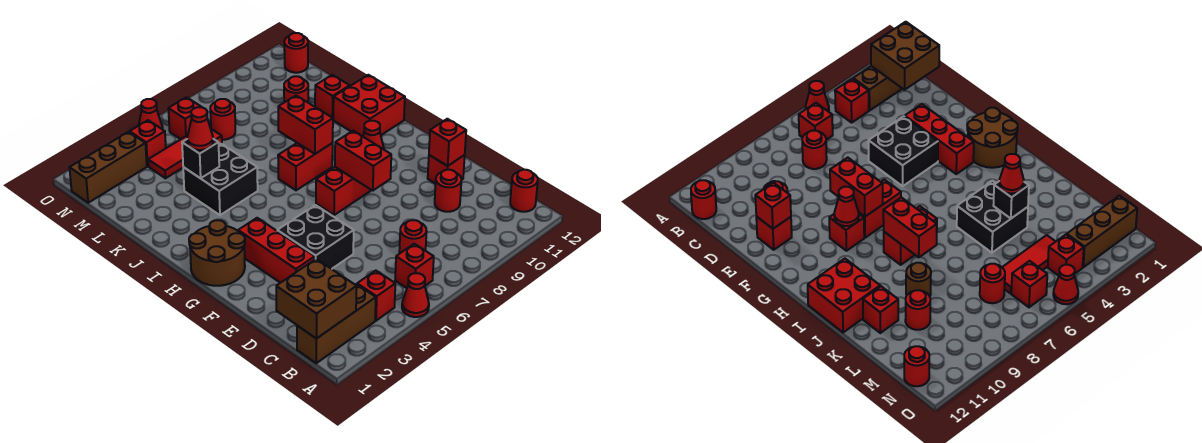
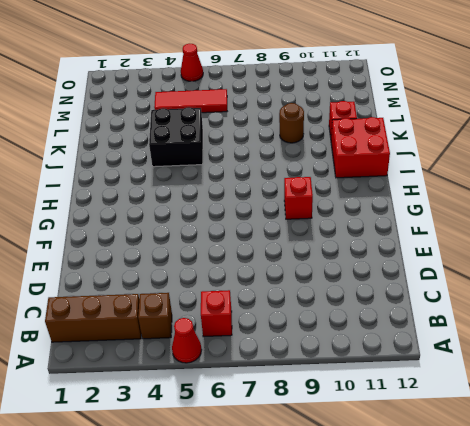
brown 1x1 brick [138,293,172,339] -> red 1x1 brick [357,271,395,321]
none -> red 1x1 round brick [510,170,538,212]
none -> red 1x1 round brick [399,220,427,254]
none -> red 1x1 round brick [435,170,461,212]
none -> red 1x3 brick [238,218,315,283]

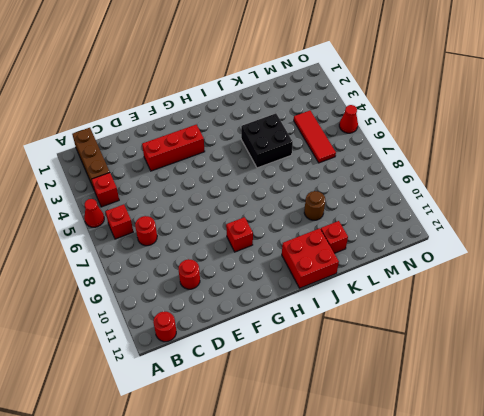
none -> black 2x2 brick [277,205,354,269]
none -> red 1x1 brick [428,155,465,184]
none -> brown 2x2 round brick [189,220,245,286]
none -> red 1x2 brick [316,167,370,215]

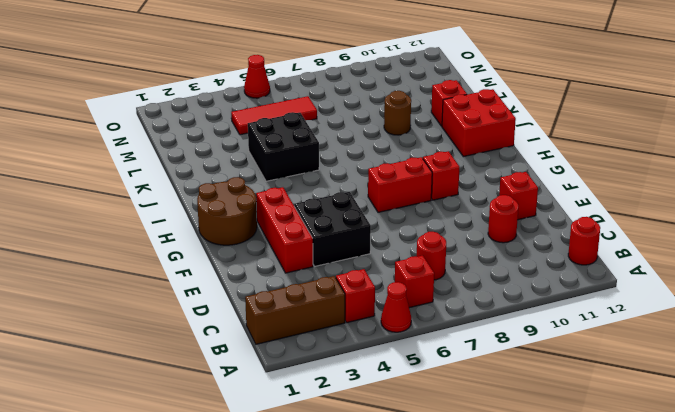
none -> red 1x2 brick [278,143,333,190]
none -> red 1x1 round brick [284,76,308,102]
none -> red 1x1 round brick [210,99,235,140]
none -> brown 1x3 brick [70,132,147,203]

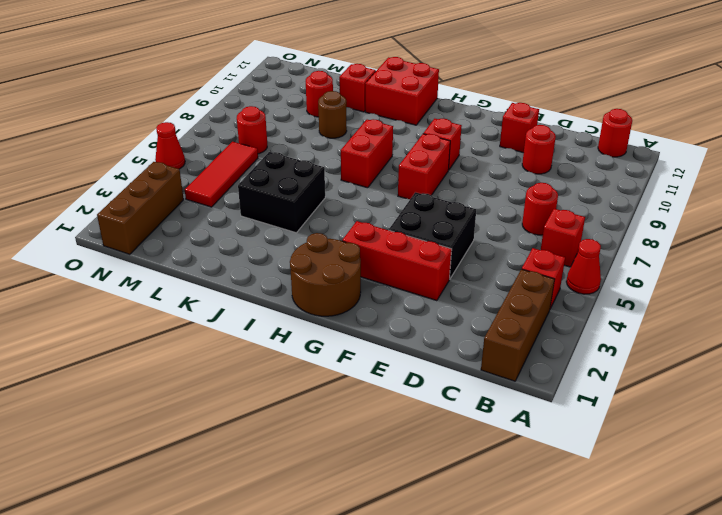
none -> red 1x1 brick [130,120,166,166]
none -> red 1x1 brick [168,97,201,139]
none -> red 1x1 round brick [284,33,308,73]
none -> brown 2x2 brick [276,259,357,339]

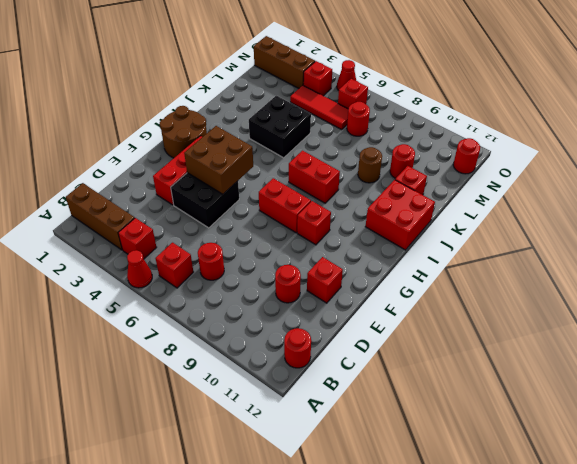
brown 2x2 brick [184,126,253,194] -> brown 2x2 brick moved to [276,259,357,339]
none -> red 1x1 brick [429,119,466,166]
none -> red 1x2 brick [335,131,391,191]
none -> red 1x1 cone [363,121,384,149]
none -> red 1x2 brick [278,96,333,154]

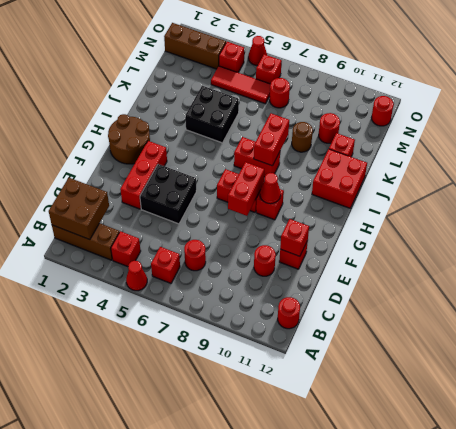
none -> black 1x1 brick [182,139,219,178]
none -> red 1x1 cone [187,107,213,150]

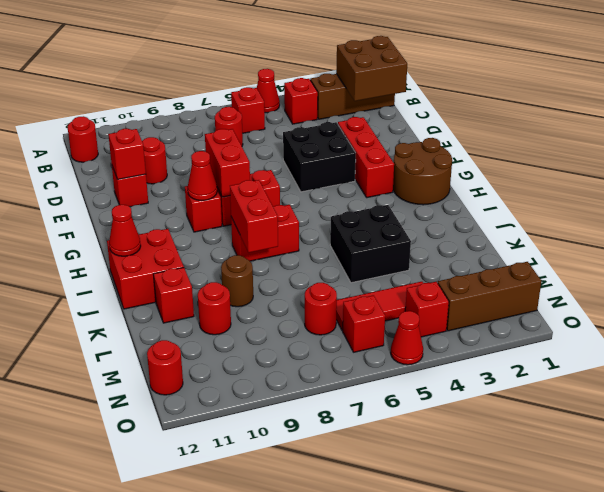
red 1x1 cone [109,205,141,256] -> red 1x1 cone moved to [187,107,213,150]
none -> black 1x1 brick [182,139,219,178]

